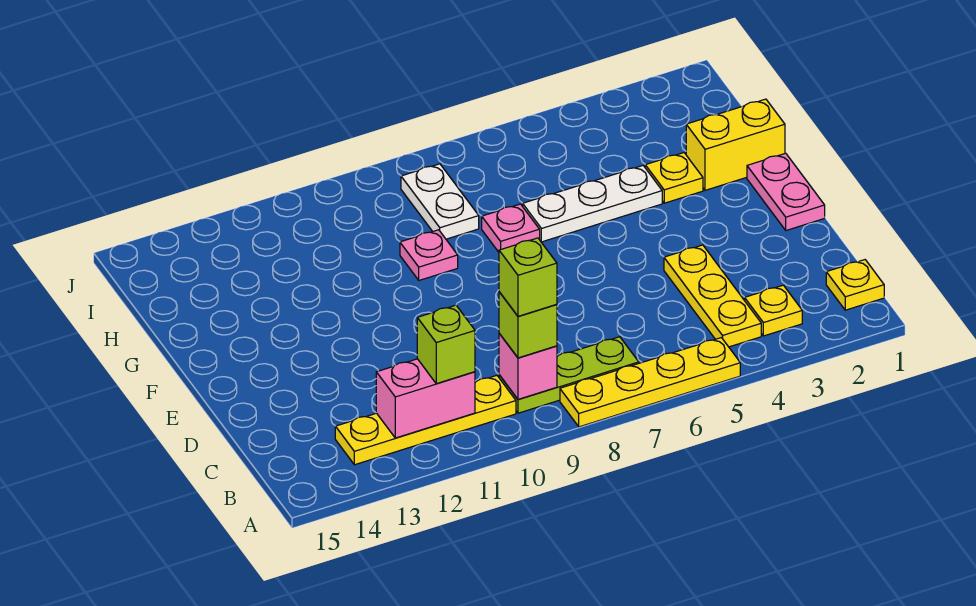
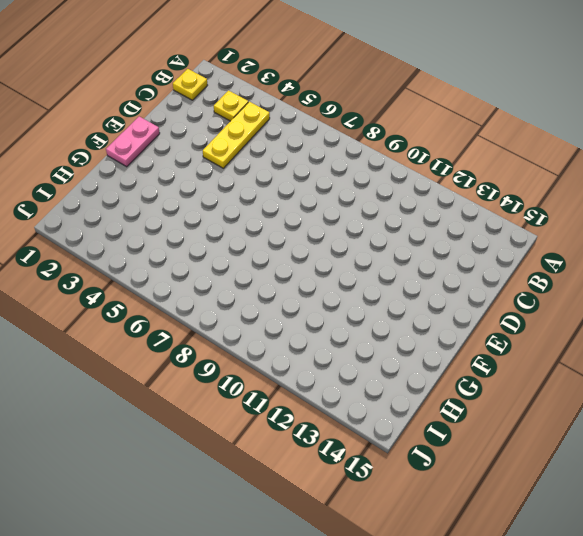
none -> yellow 1x4 plate [560,338,740,427]
none -> lime 1x3 plate [499,337,639,413]
none -> yellow 1x4 plate [335,376,516,465]

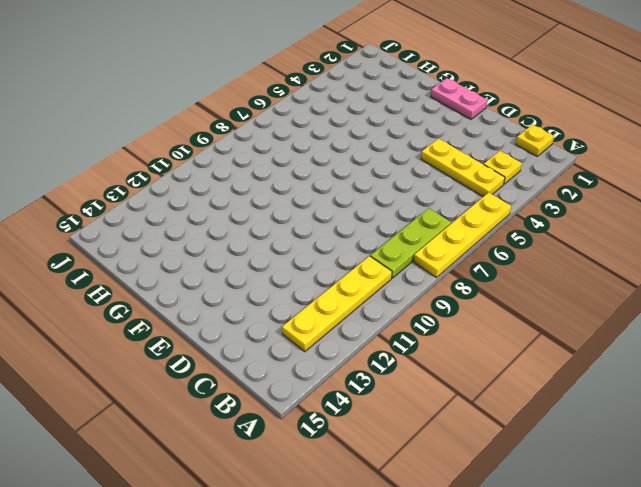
none -> yellow 1x2 brick [686,99,785,190]
none -> yellow 1x1 plate [645,153,703,203]
none -> white 1x3 plate [523,166,662,242]

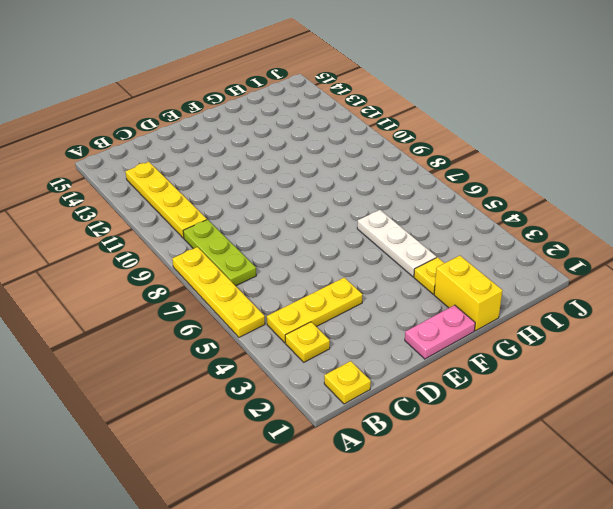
none -> pink 1x1 plate [482,204,540,252]
none -> pink 1x1 plate [400,230,458,280]
none -> white 1x2 plate [401,164,479,239]

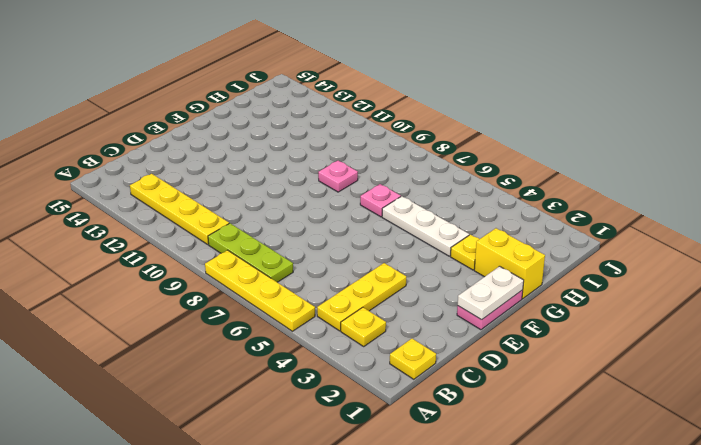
white 1x2 plate [458,266,524,320] -> white 1x2 plate moved to [401,164,479,239]
none -> pink 1x1 brick [499,333,557,399]
none -> pink 1x2 brick [376,359,475,438]
none -> lime 1x1 brick [499,292,557,358]

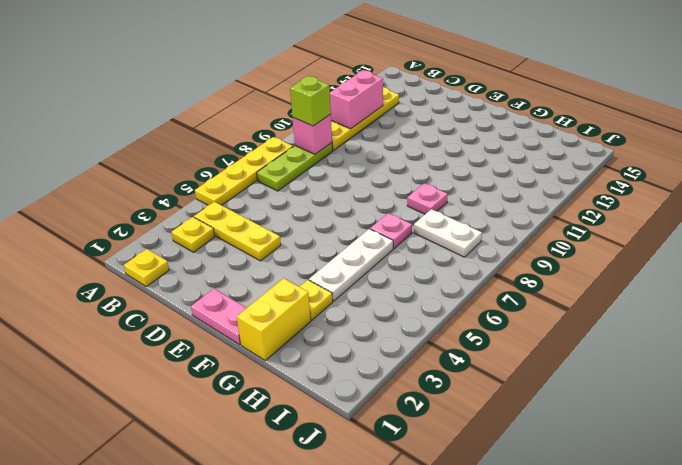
none -> lime 1x1 brick [417,305,475,384]
none -> lime 1x1 brick [499,238,557,316]

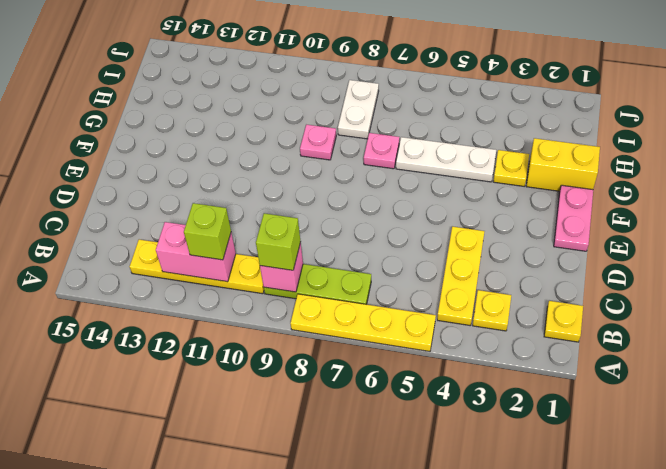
none -> lime 1x1 brick [499,238,557,316]

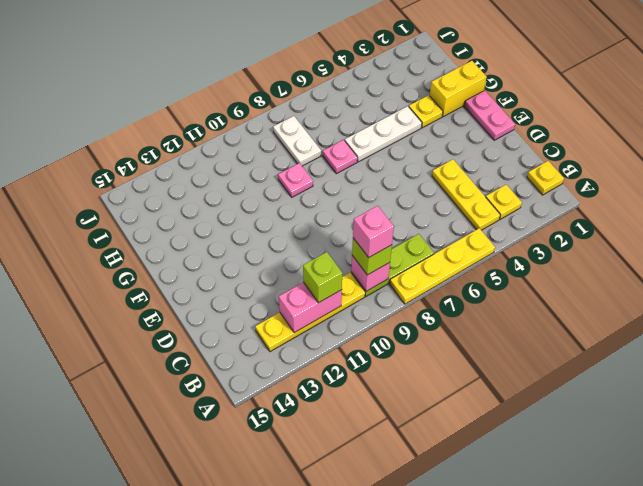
pink 1x1 brick [353,206,394,258] -> lime 1x1 brick [499,238,557,316]

